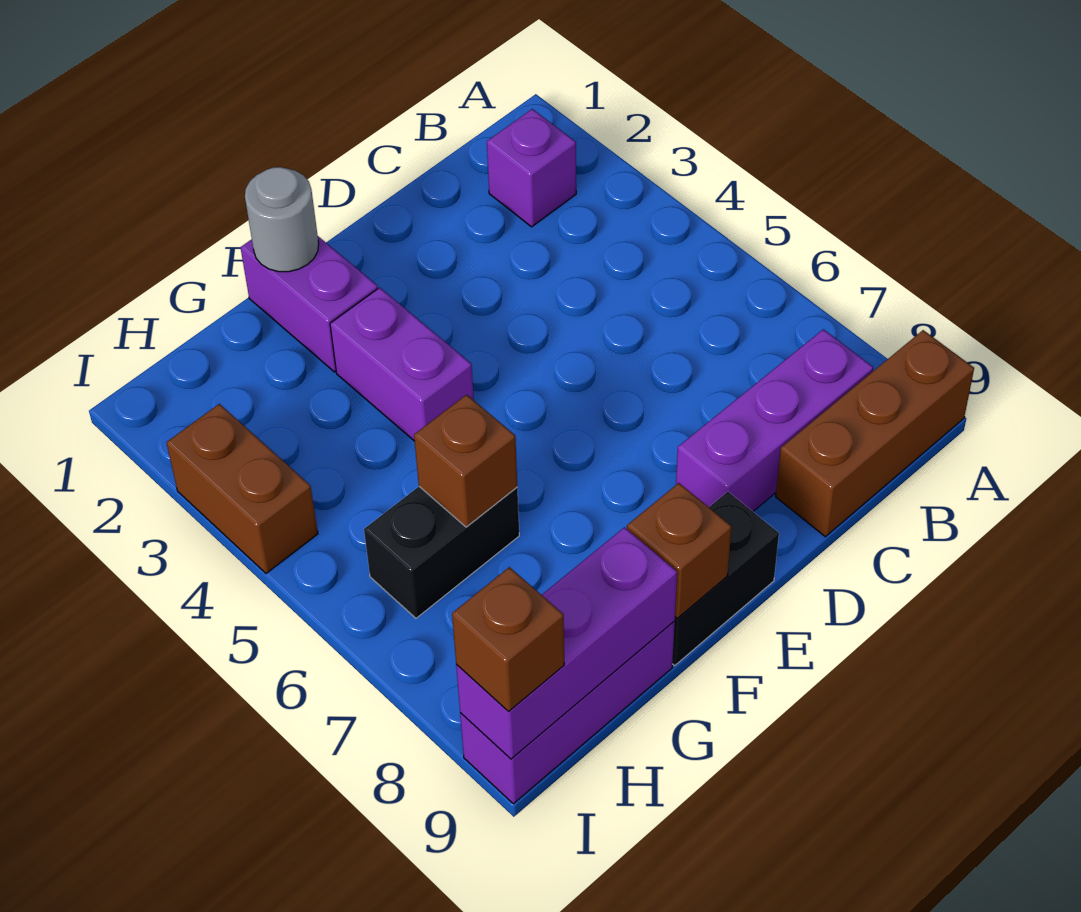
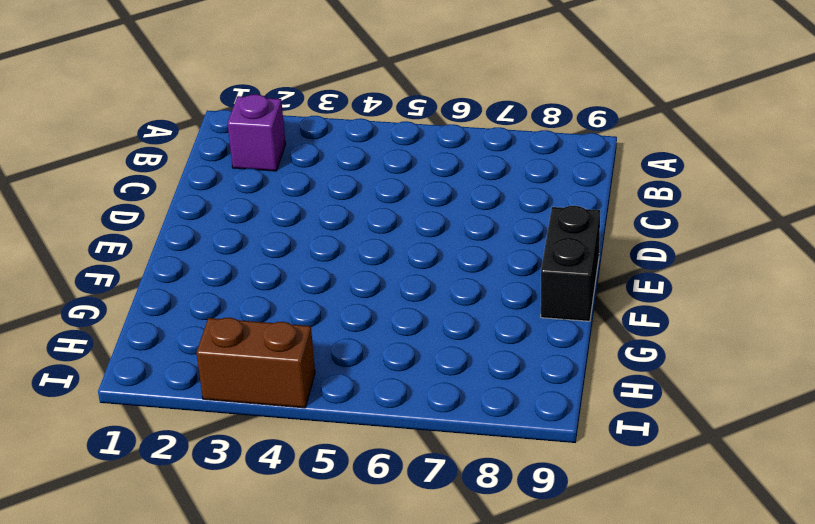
none -> brown 1x3 brick [776,330,974,537]
none -> purple 1x3 brick [676,329,873,511]
none -> purple 1x2 brick [241,236,378,372]

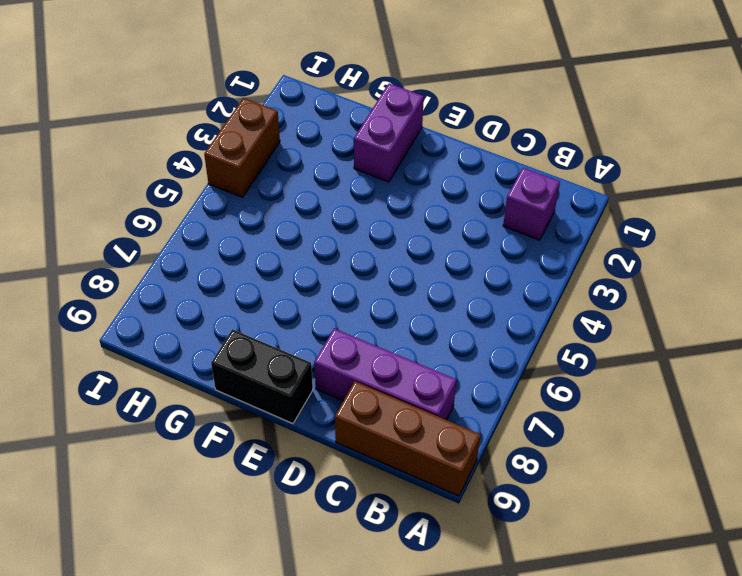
none -> purple 1x2 brick [330,288,474,441]
none -> black 1x2 brick [364,487,519,618]
none -> purple 1x3 brick [460,622,675,804]

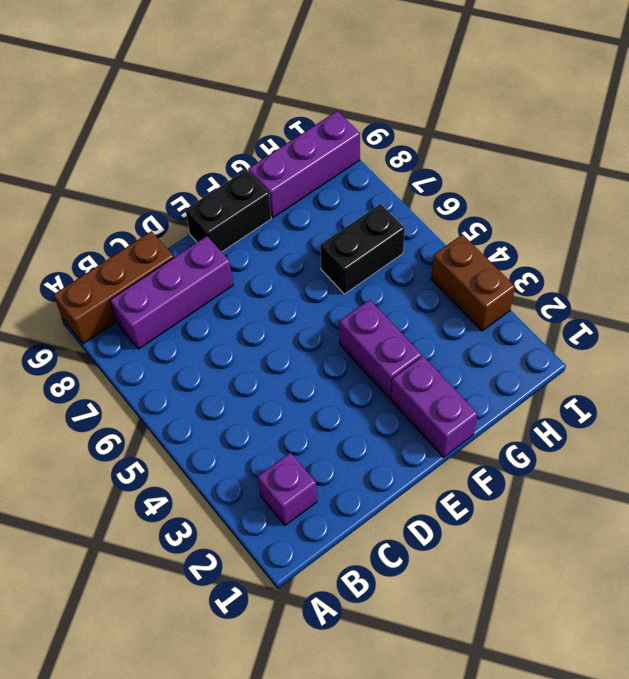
none -> grey 1x1 round brick [245,167,319,272]
none -> brown 1x1 brick [627,483,732,618]
none -> brown 1x1 brick [414,395,517,527]

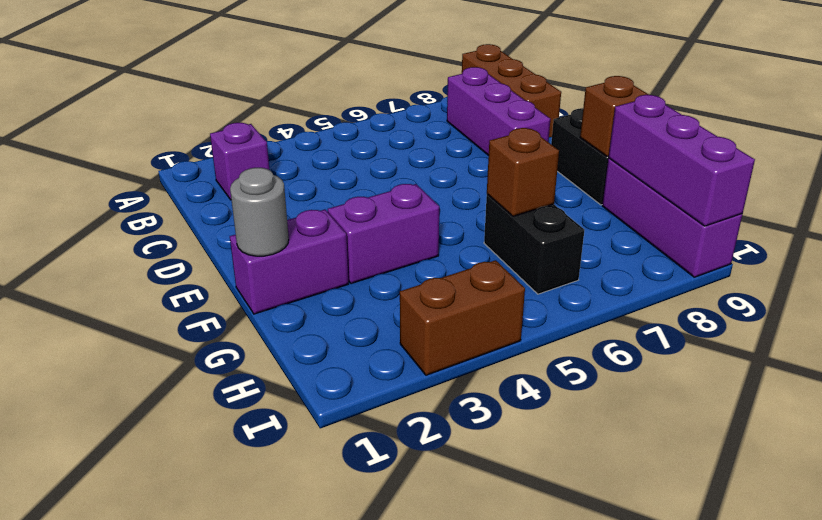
none -> brown 1x1 brick [452,567,564,711]

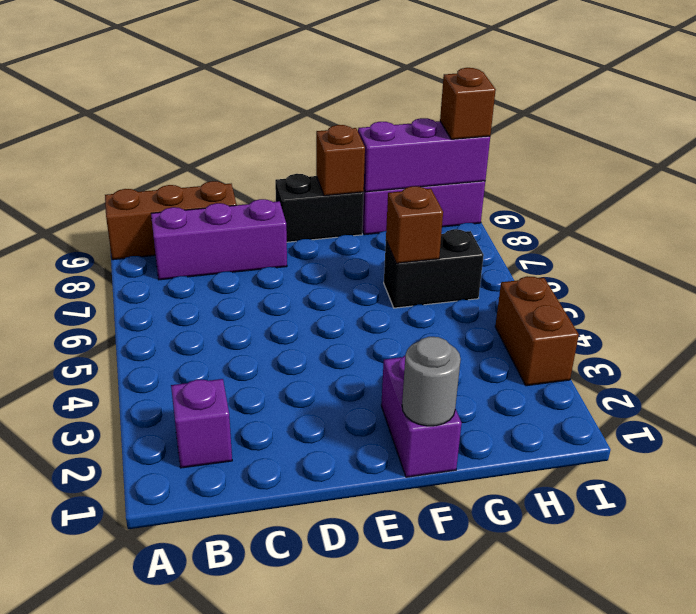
none -> purple 1x2 brick [330,288,474,441]

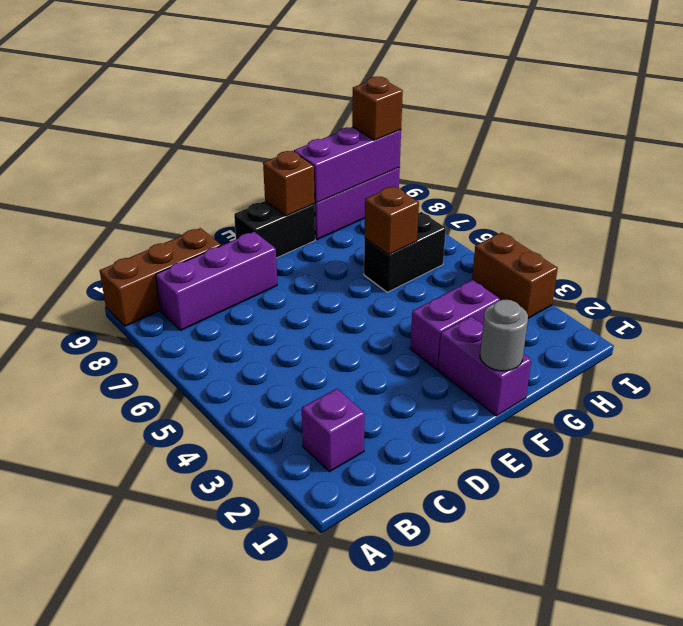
purple 1x2 brick [410,280,500,369] -> purple 1x2 brick turned to [330,288,474,441]

